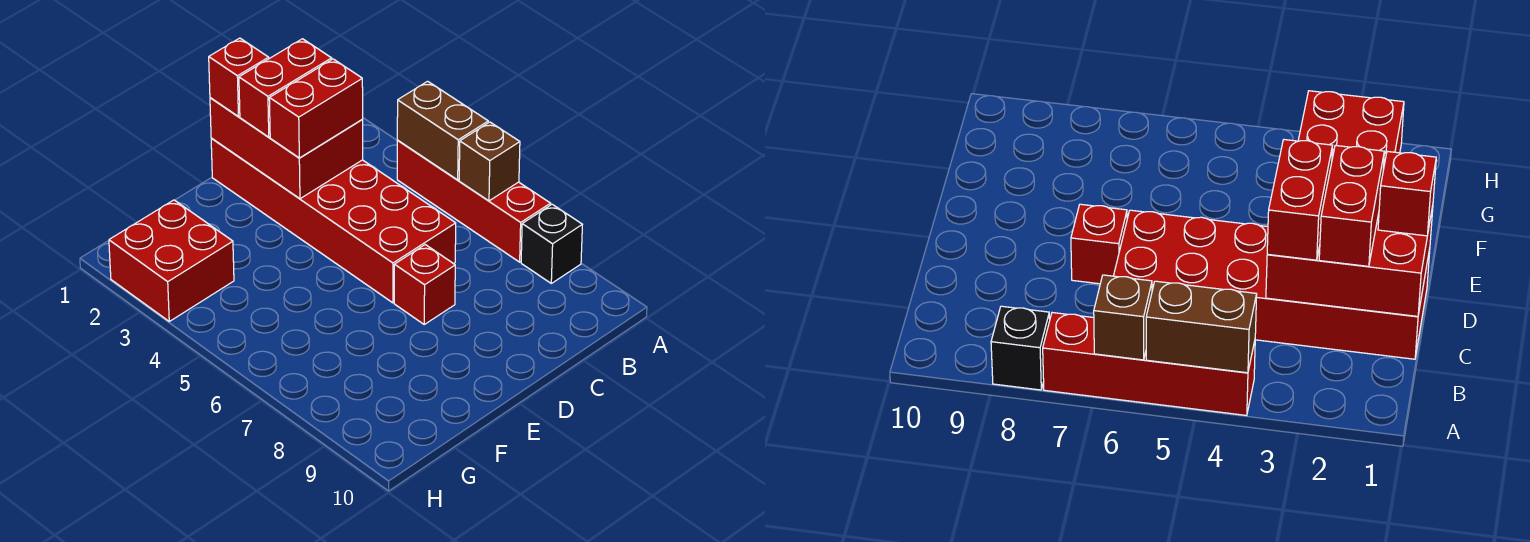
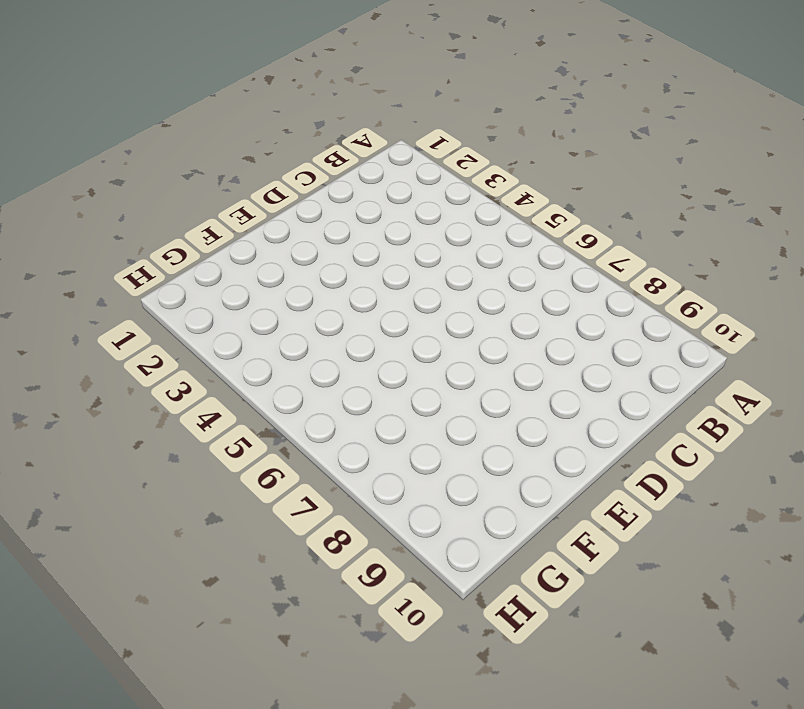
none -> red 1x4 brick [397,140,551,262]
none -> black 1x1 brick [521,204,582,283]

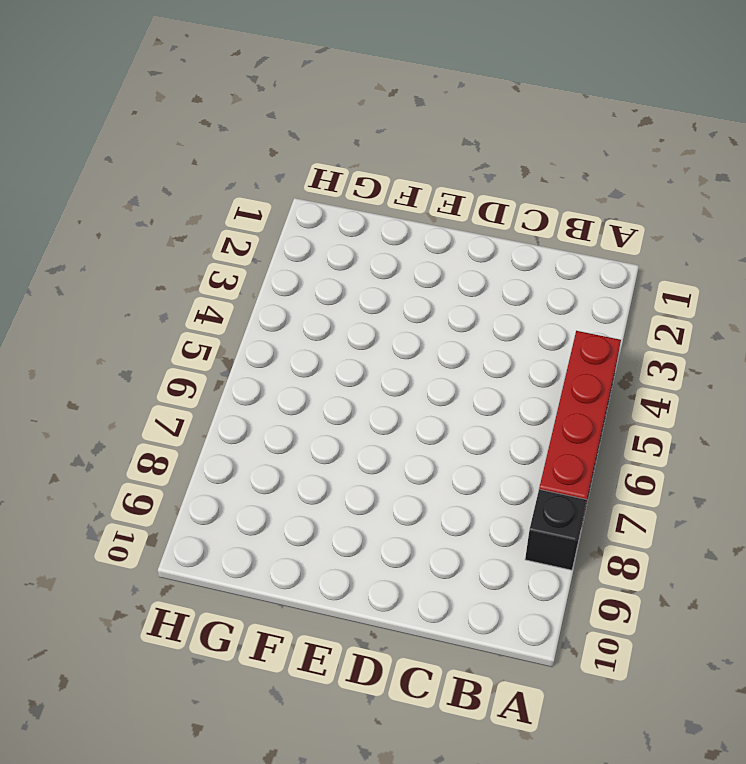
none -> red 2x6 brick [211,138,456,303]
none -> red 1x1 brick [394,245,455,324]

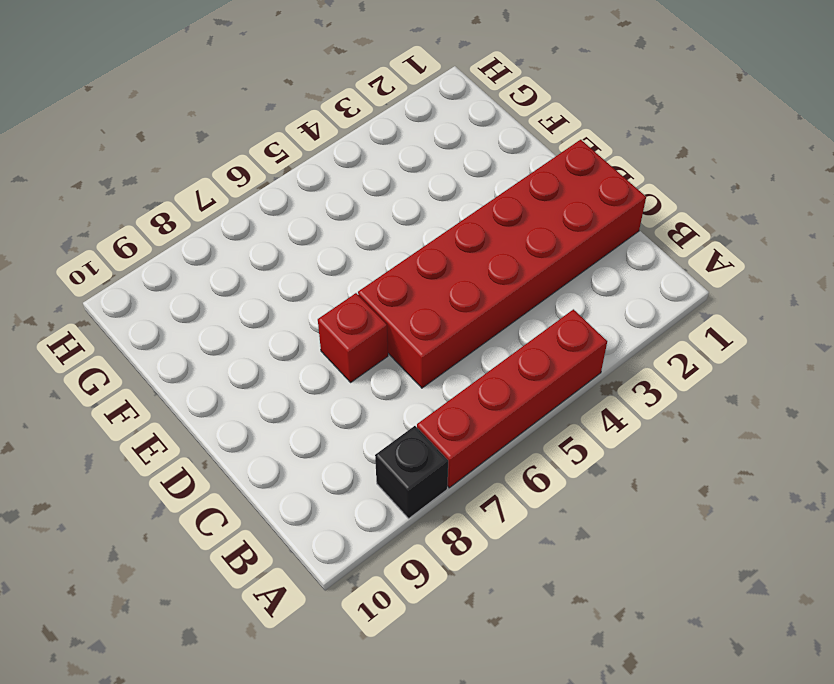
none -> red 2x2 brick [109,200,234,321]
none -> brown 1x2 brick [397,81,488,180]

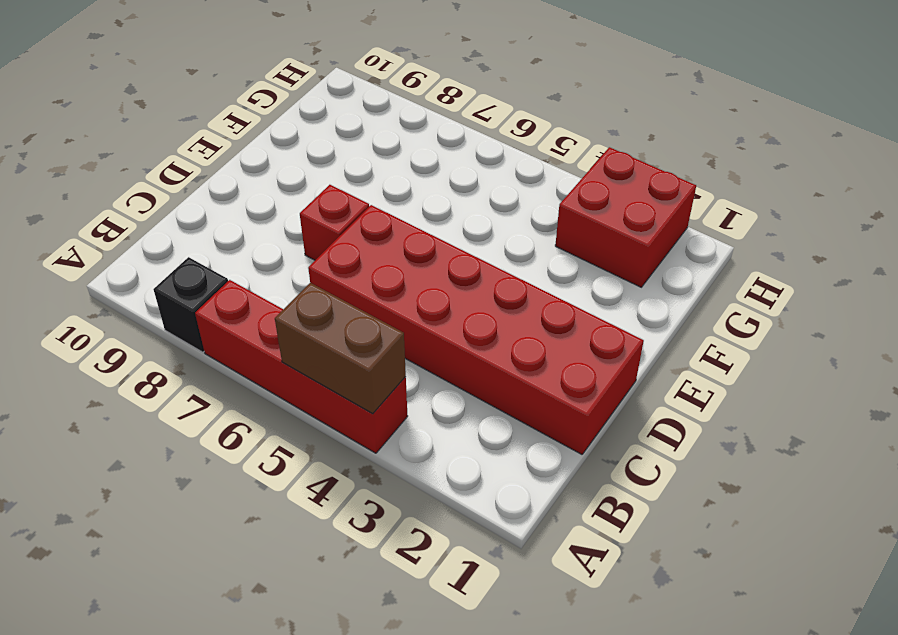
none -> brown 1x1 brick [459,122,520,201]
none -> red 2x3 brick [210,98,363,199]

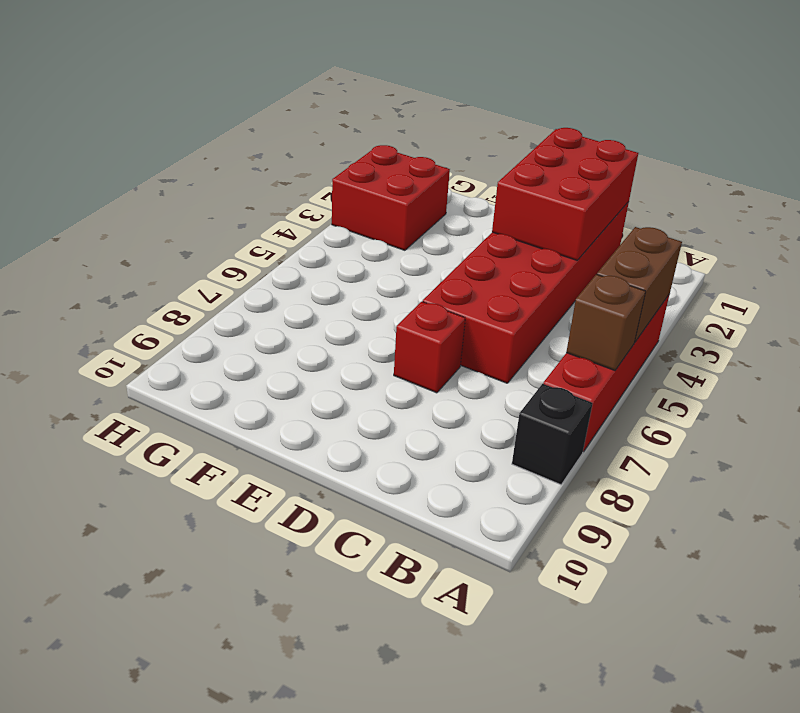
none -> red 1x2 brick [239,39,332,137]
none -> red 1x2 brick [269,59,363,158]

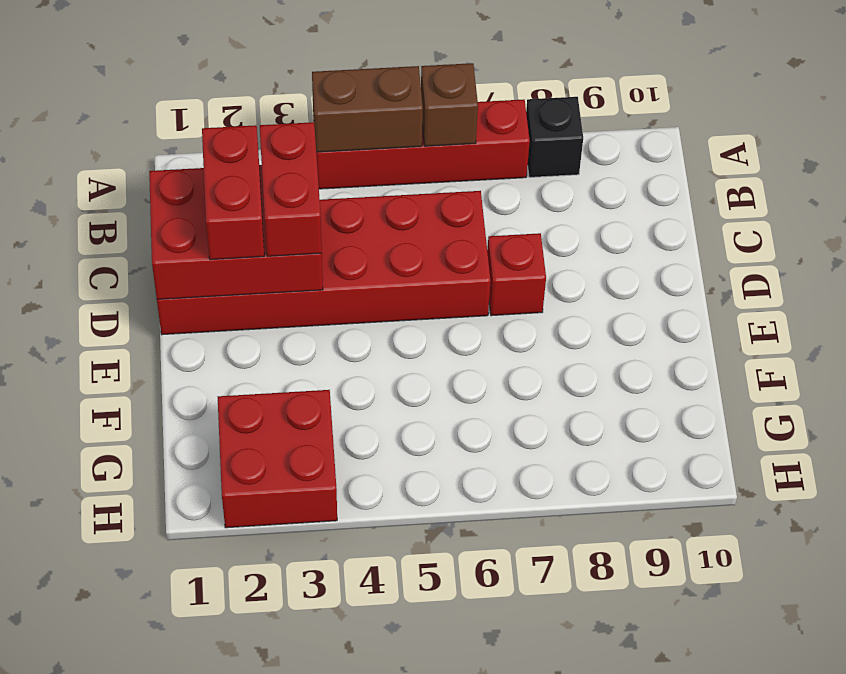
none -> red 1x1 brick [209,38,269,117]

